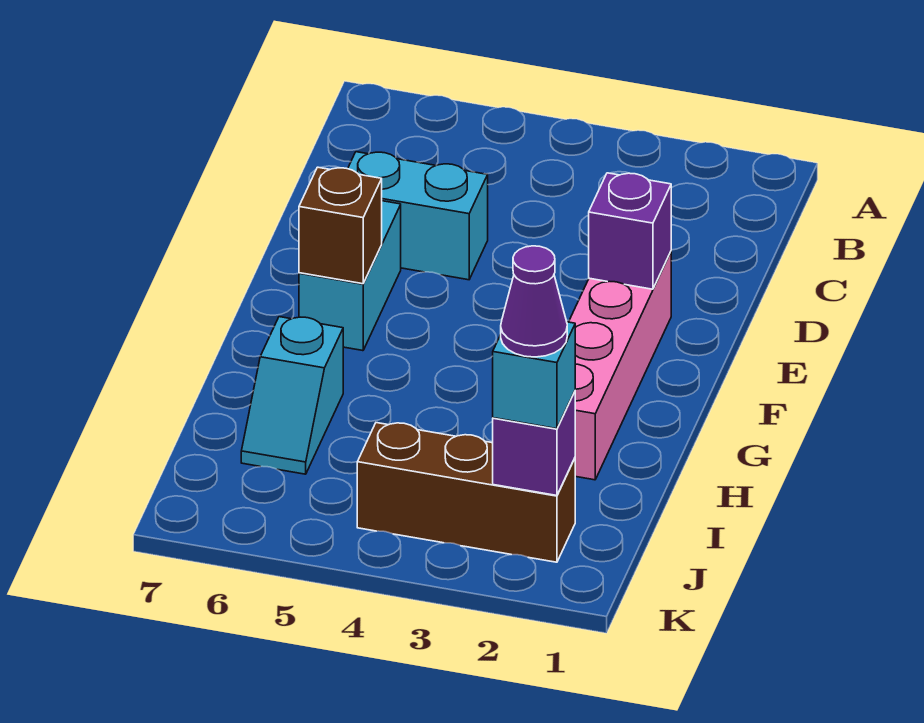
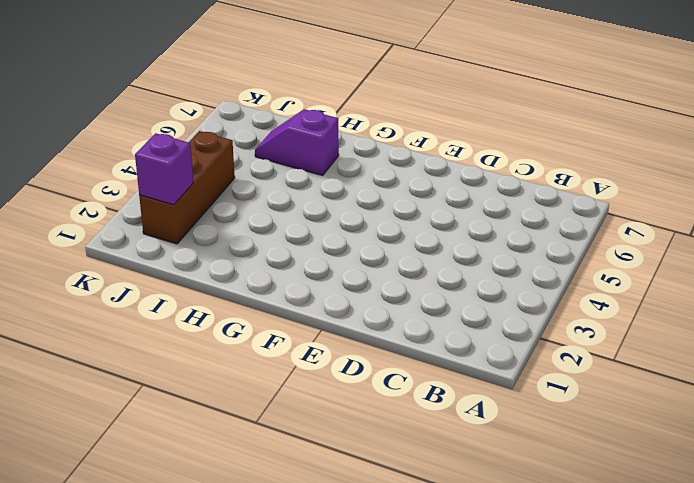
purple 1x2 slope [255,109,339,175] -> cyan 1x2 slope [241,317,343,474]
none -> cyan 1x2 brick [348,152,488,280]
none -> pink 1x4 brick [569,252,671,480]

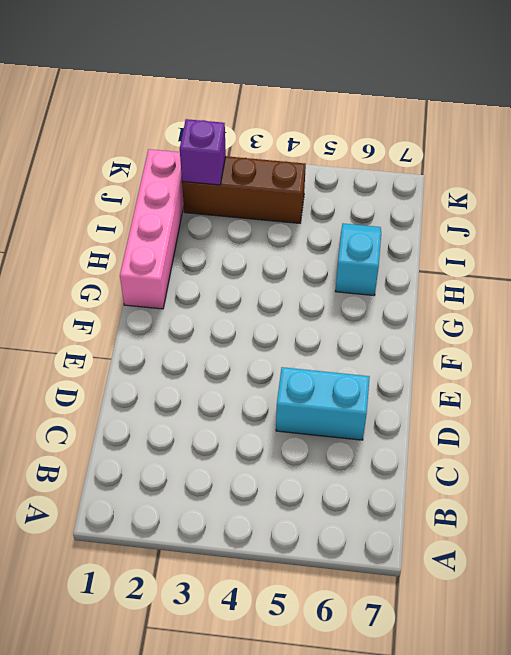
pink 1x4 brick [120,149,184,309] -> pink 1x4 brick moved to [569,252,671,480]
none -> cyan 1x2 brick [299,201,401,351]
none -> purple 1x1 brick [589,173,671,289]

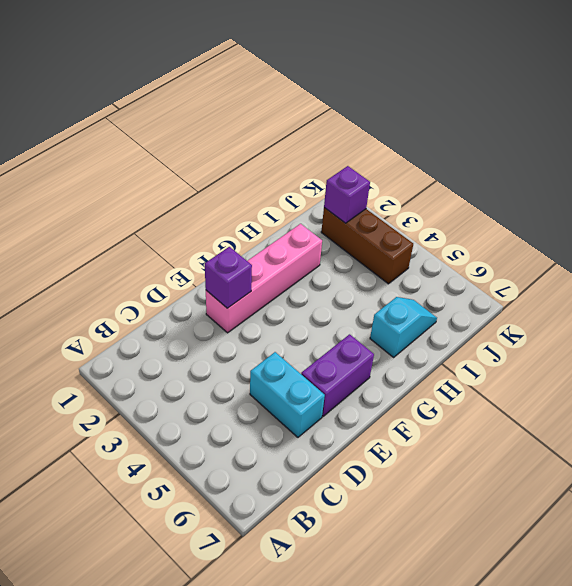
purple 1x2 brick [301,334,374,416] -> cyan 1x2 brick [299,201,401,351]
none -> brown 1x1 brick [299,167,382,284]
none -> cyan 1x1 brick [493,322,575,429]

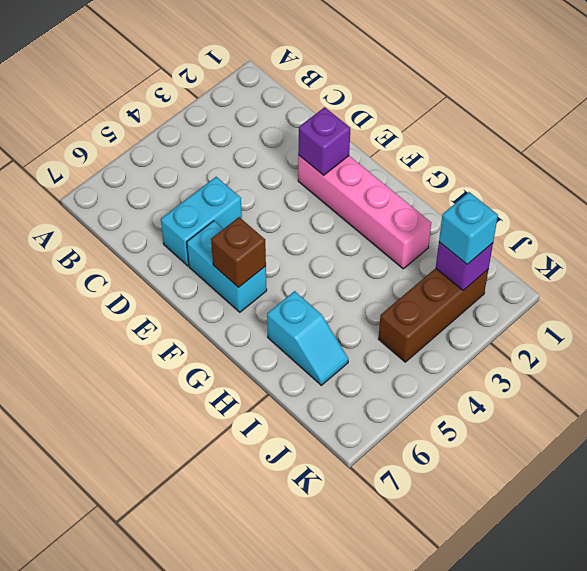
none -> purple 1x1 cone [501,246,567,357]

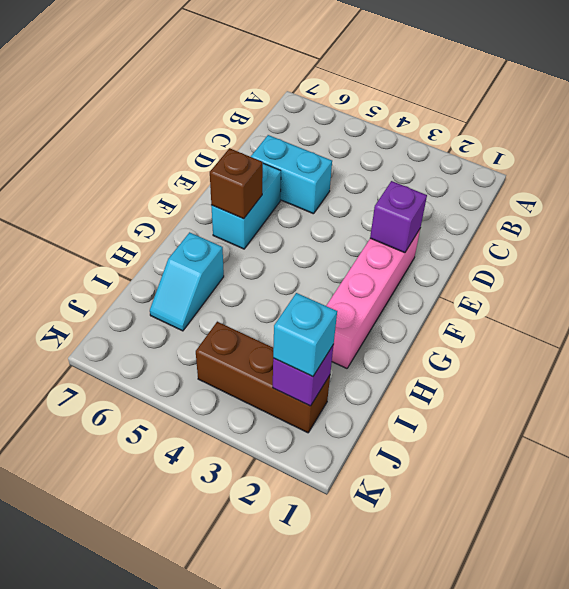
none -> purple 1x1 cone [501,246,567,357]

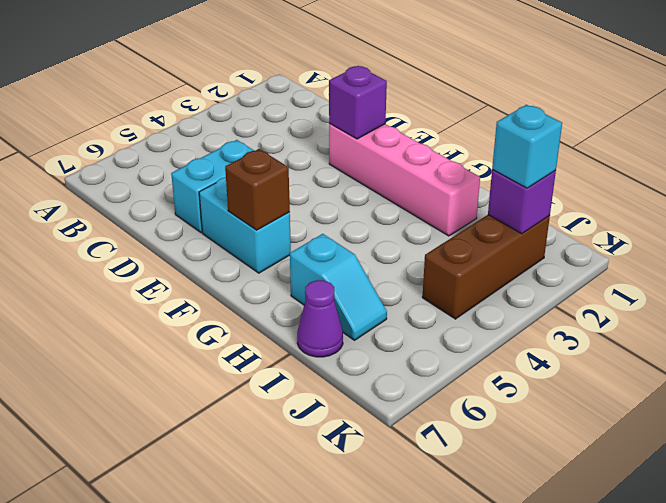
purple 1x1 cone [297,280,343,357] -> purple 1x1 cone moved to [501,246,567,357]

